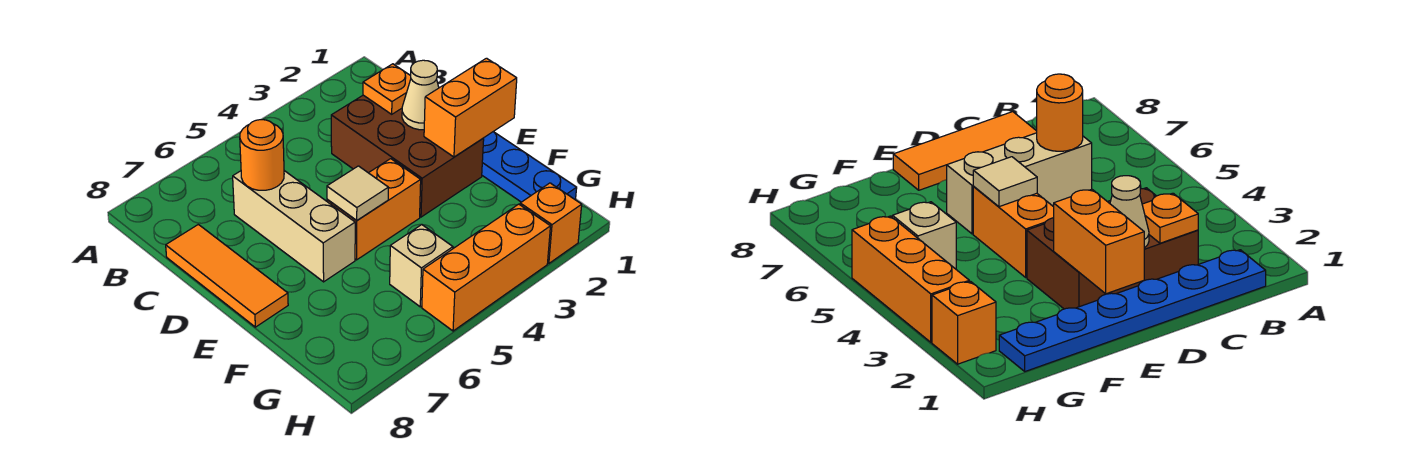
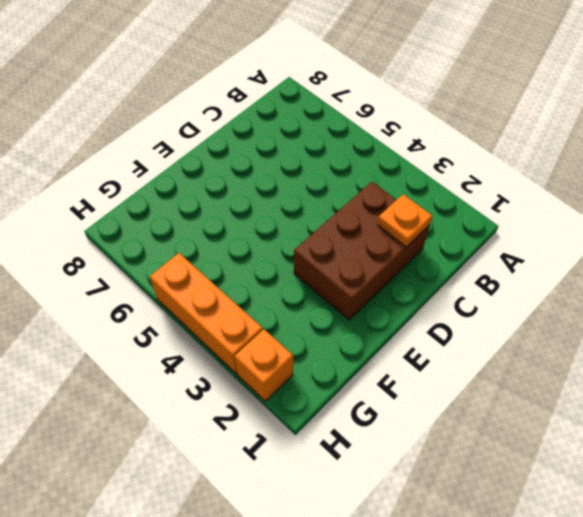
none -> blue 1x6 plate [482,132,577,202]
none -> tan 1x3 brick [233,171,355,282]
none -> orange 1x3 tile [166,224,288,327]

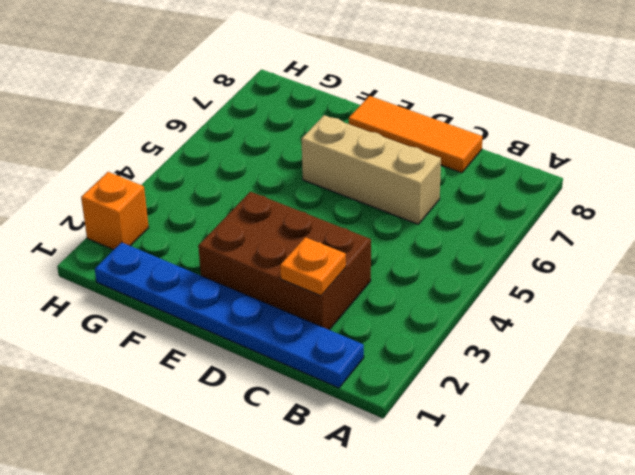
none -> orange 1x2 brick [327,159,421,260]
none -> tan 1x1 brick [390,225,453,307]
none -> orange 1x3 brick [422,204,550,331]

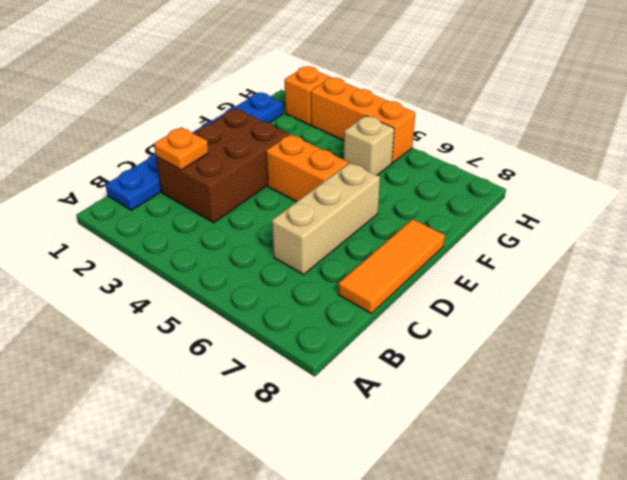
none -> orange 1x1 round brick [240,120,284,190]
none -> tan 1x1 cone [402,60,439,130]
none -> orange 1x2 brick [424,58,517,157]

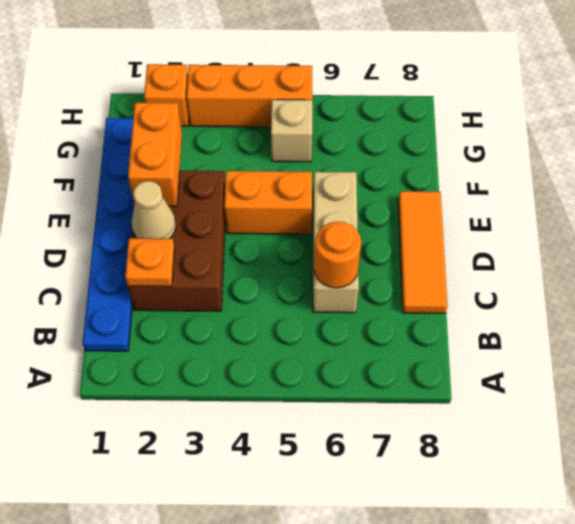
orange 1x2 brick [128,103,182,206] -> orange 1x2 brick turned to [424,58,517,157]
none -> tan 1x1 tile [327,166,388,220]

